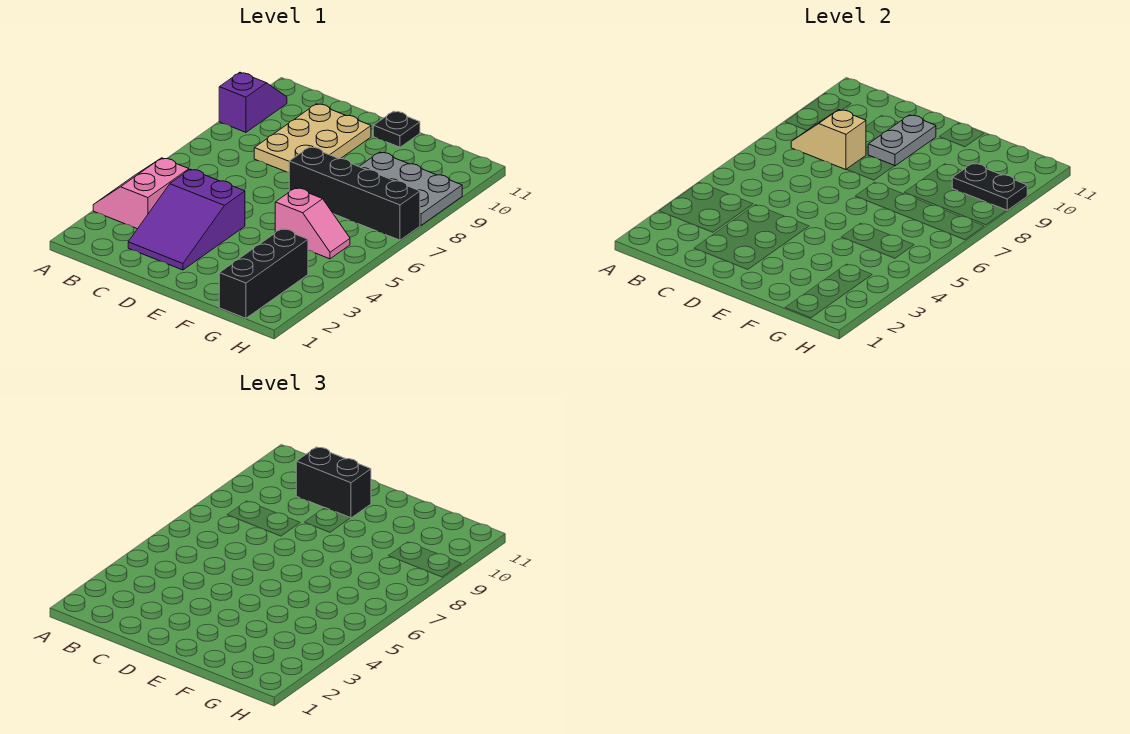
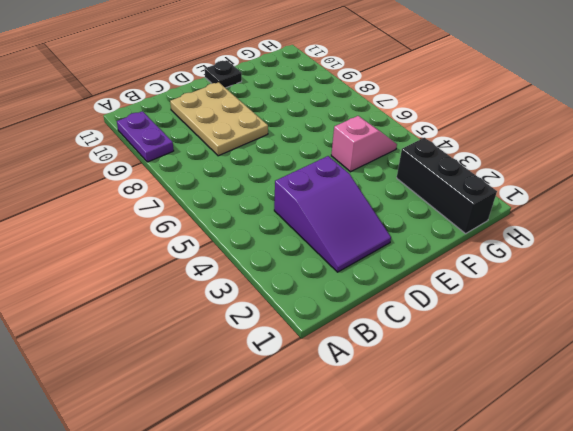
purple 1x2 plate [117,111,174,162] -> purple 1x2 slope [219,72,287,132]
none -> pink 2x2 slope [93,158,189,229]
none -> black 1x4 brick [289,147,420,240]
none -> grey 2x3 plate [359,152,462,225]

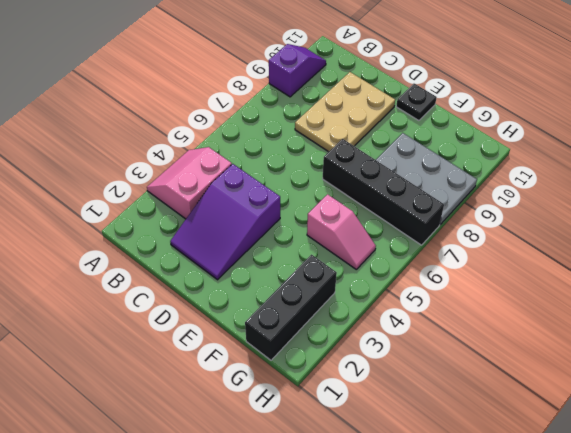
none -> tan 1x2 slope [791,110,866,170]
none -> grey 1x2 plate [868,115,936,166]
none -> black 1x2 plate [952,163,1027,210]

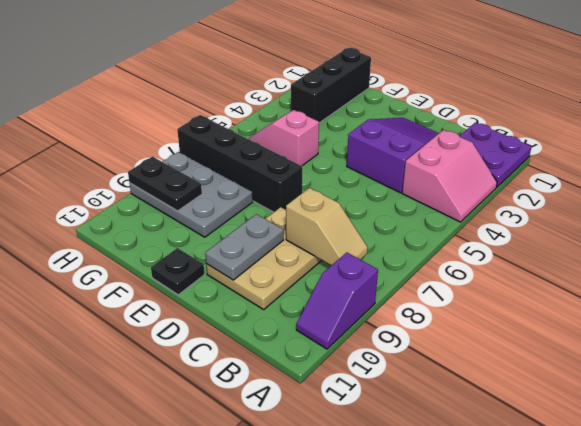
purple 2x2 plate [459,123,532,187] -> none
none -> black 1x2 brick [296,447,371,518]

